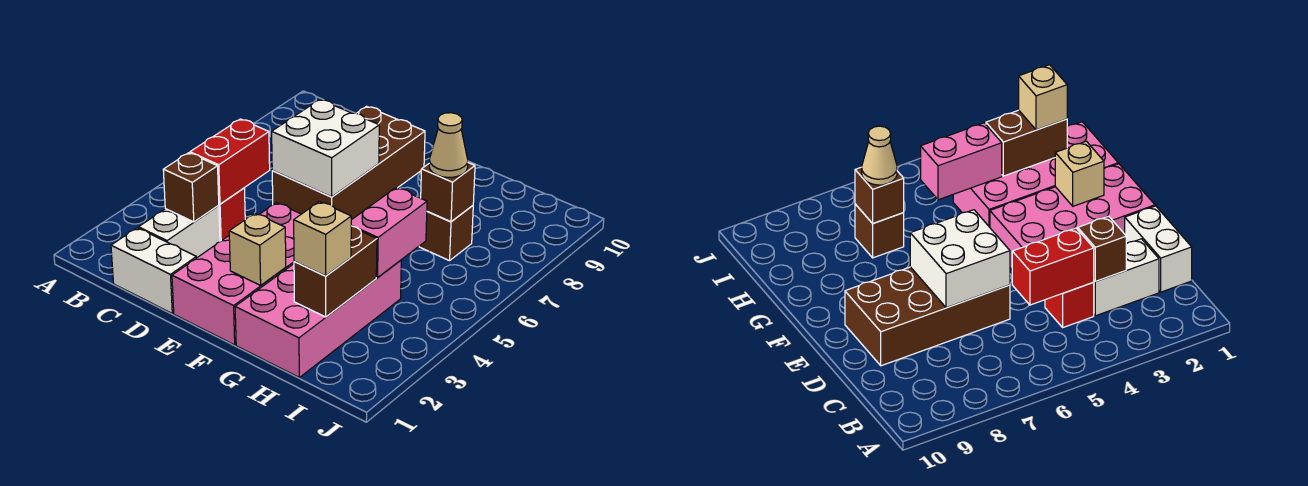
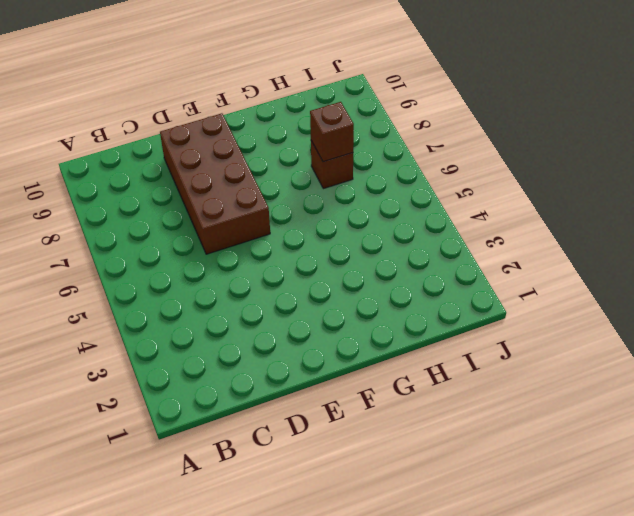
none -> white 1x2 brick [111,228,196,313]
none -> white 1x2 brick [138,206,220,258]
none -> red 1x1 brick [219,188,245,241]

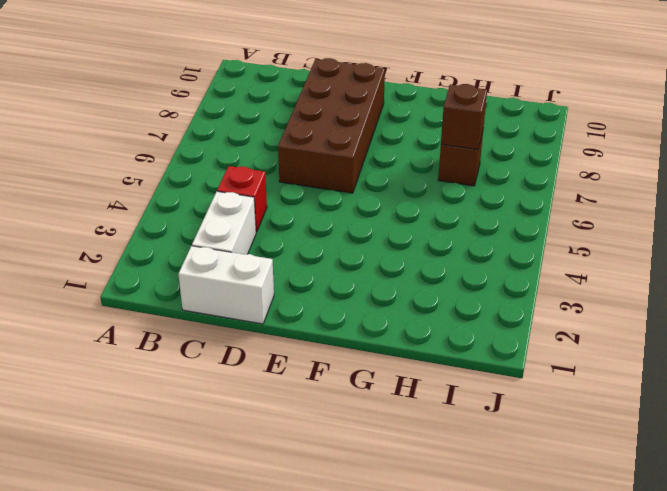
none -> pink 2x4 brick [172,203,301,345]
none -> pink 2x4 brick [235,260,401,377]
none -> brown 1x1 brick [163,153,219,222]

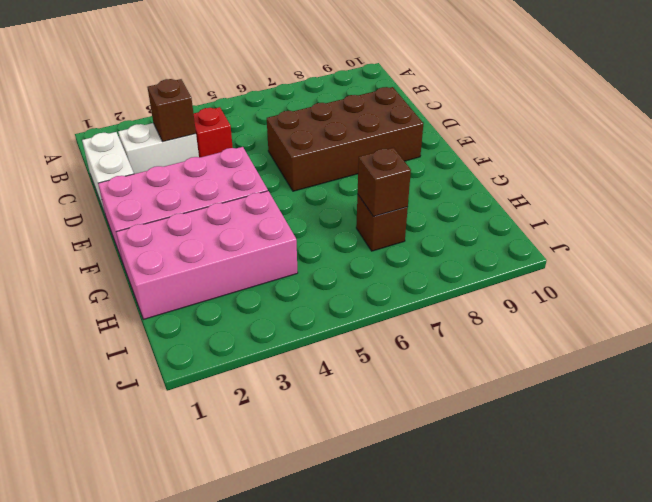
none -> red 1x2 brick [190,119,270,204]
none -> white 2x2 brick [272,100,379,197]
none -> tan 1x1 brick [229,213,286,285]

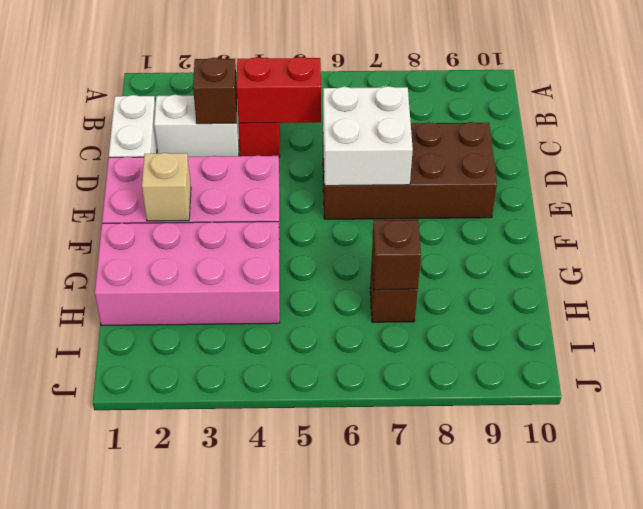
none -> brown 1x2 brick [294,226,377,317]
none -> pink 1x2 brick [351,188,427,278]
none -> tan 1x1 brick [294,202,351,276]

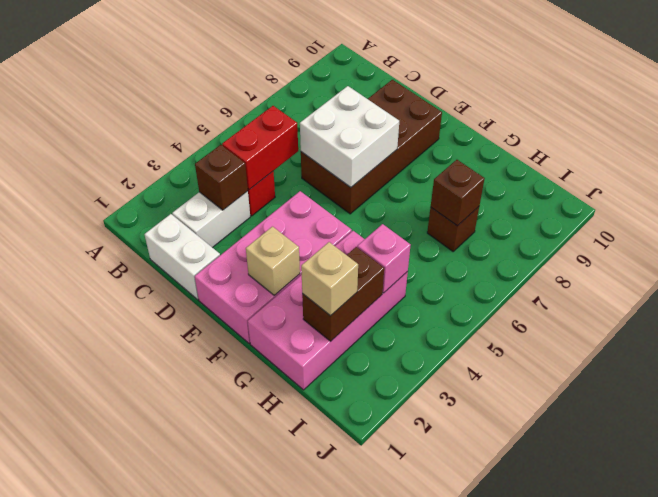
pink 1x1 brick [357,224,411,293] -> pink 1x2 brick [351,188,427,278]
none -> tan 1x1 cone [429,113,468,177]

